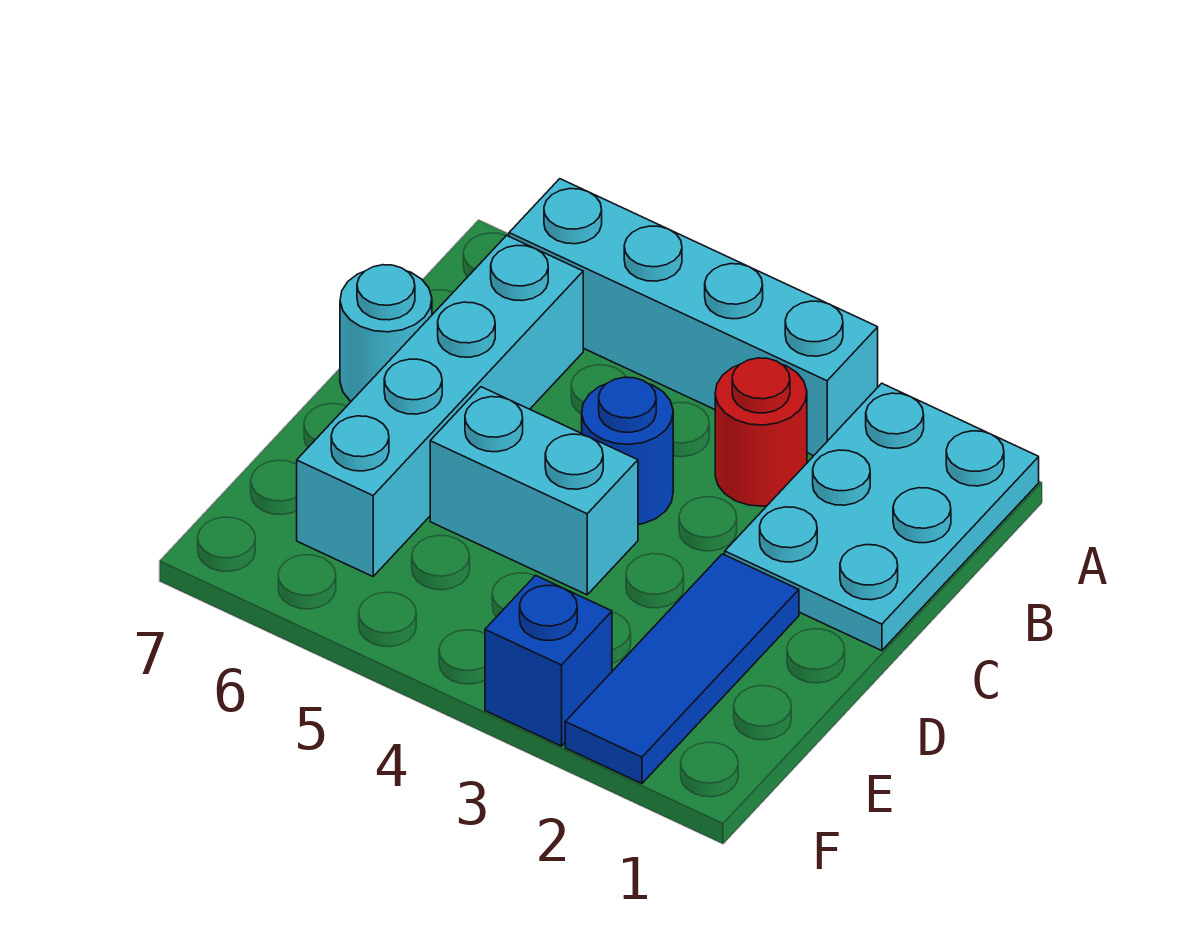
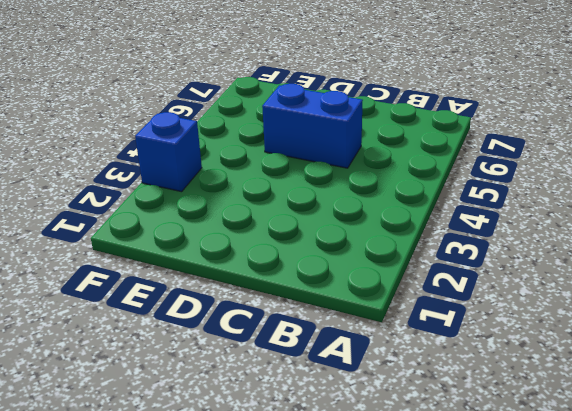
blue 1x2 brick [262,84,363,168] -> cyan 1x2 brick [430,387,638,595]
none -> cyan 2x3 plate [725,383,1039,651]
none -> cyan 1x4 brick [509,179,878,456]

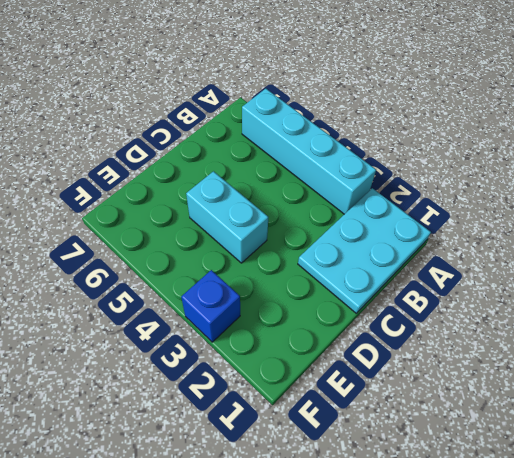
none -> red 1x1 round brick [715,358,807,506]
none -> cyan 1x4 brick [297,235,583,576]

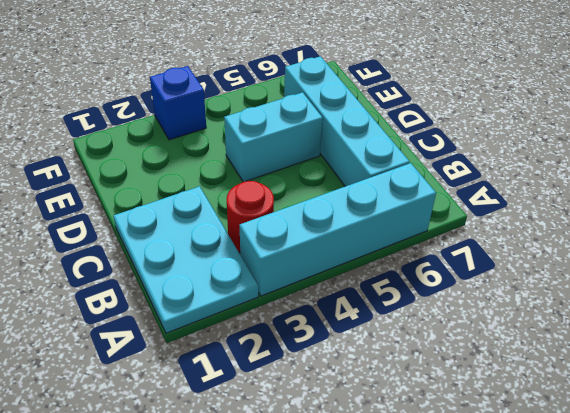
none -> blue 1x1 round brick [582,377,673,524]
none -> cyan 1x1 round brick [340,265,432,401]

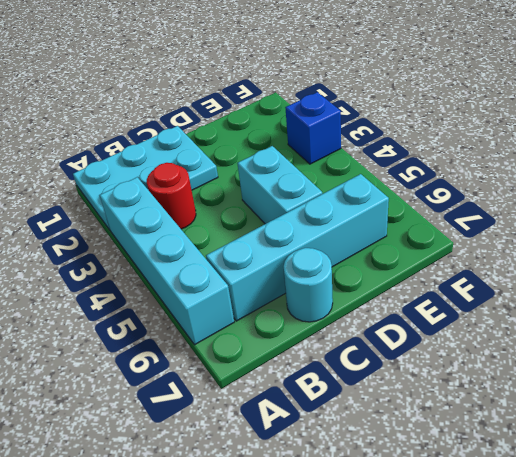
none -> blue 1x1 round brick [582,377,673,524]
none -> blue 1x3 tile [565,554,799,784]

